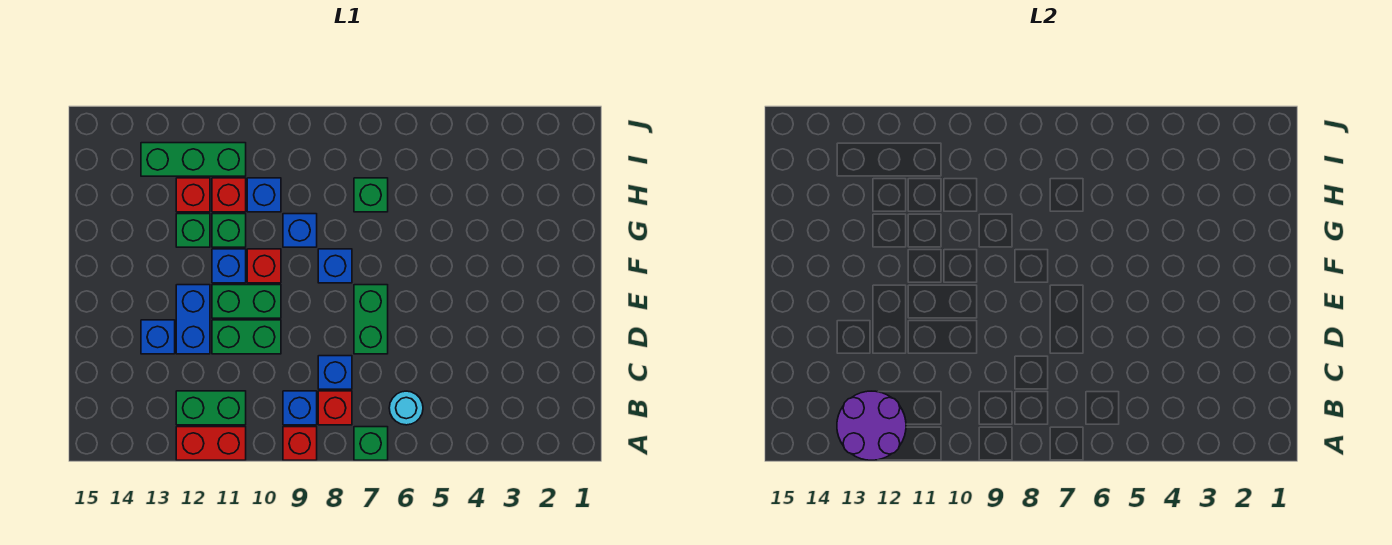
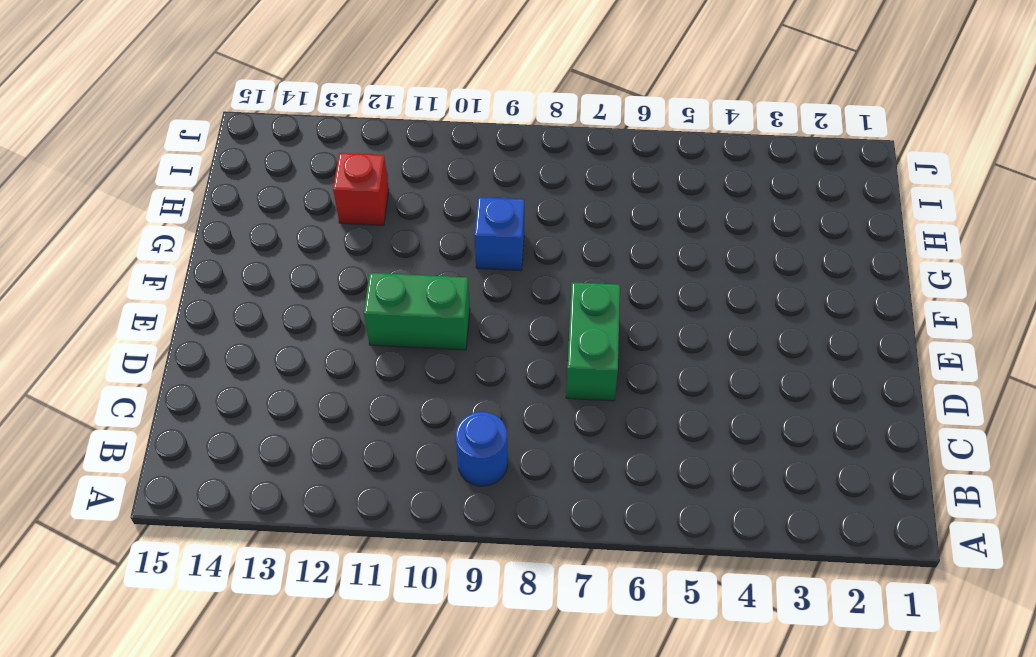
blue 1x1 round brick [455,412,508,486] -> blue 1x1 brick [283,391,317,425]
none -> green 1x1 brick [354,427,388,460]
none -> red 1x1 brick [283,427,317,460]
none -> red 1x2 brick [176,427,246,460]

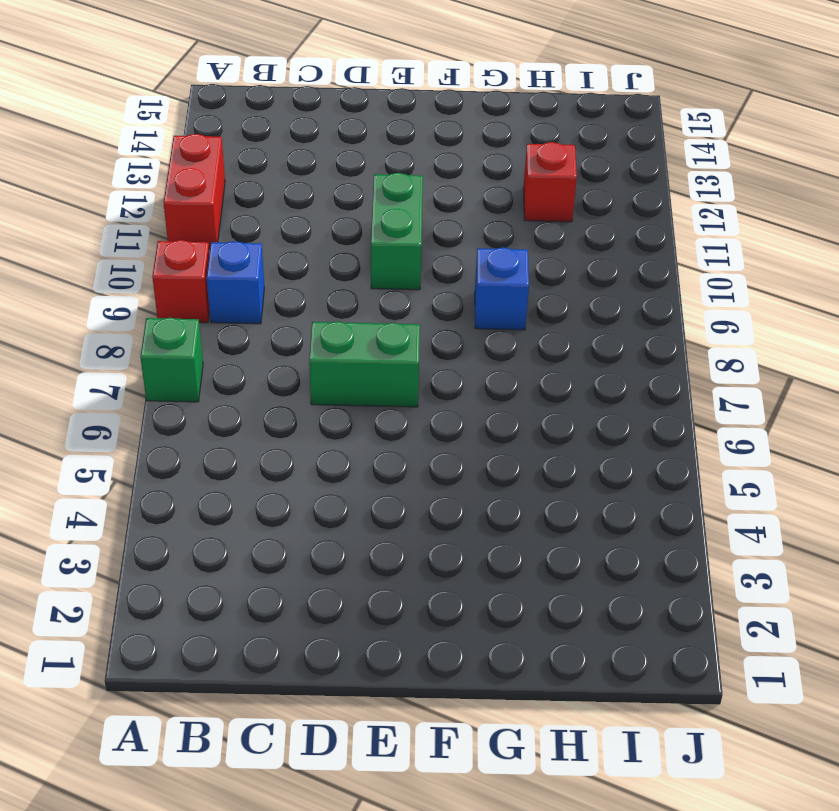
none -> cyan 1x1 round brick [389,391,423,425]
none -> red 1x1 brick [318,391,352,425]
none -> green 1x2 brick [176,391,246,425]

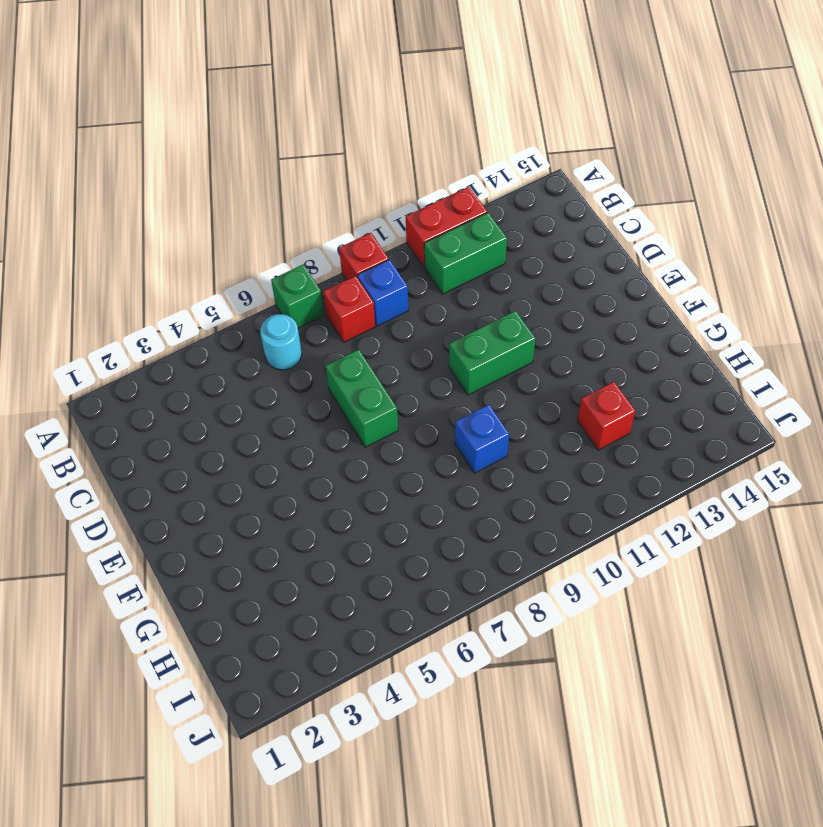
none -> blue 1x1 brick [318,356,352,389]
none -> green 1x2 brick [212,320,281,354]
none -> blue 1x2 brick [176,285,210,354]

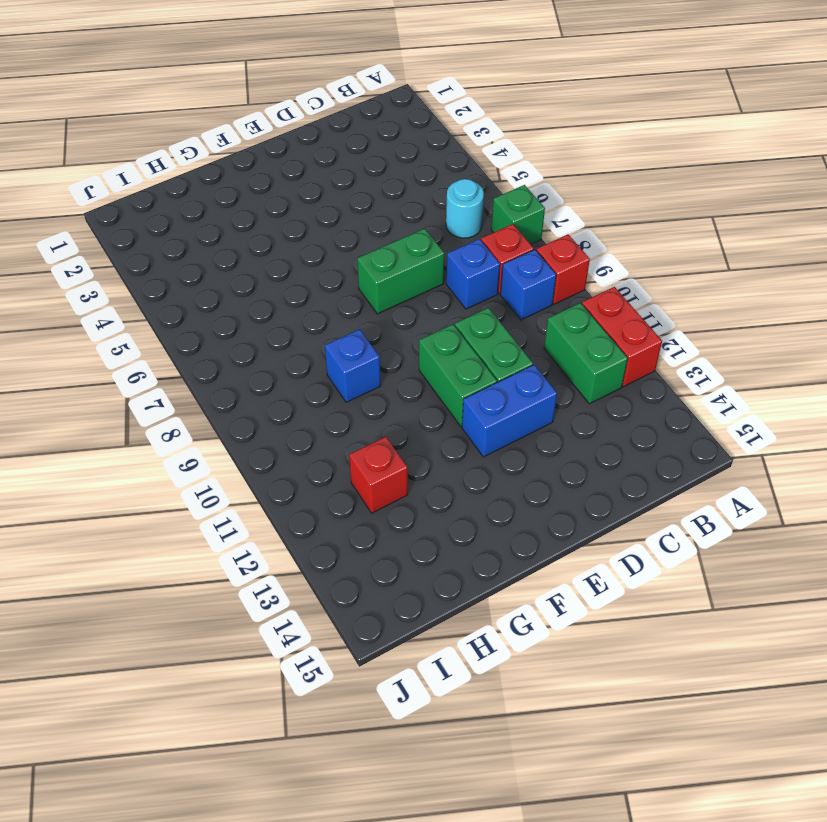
none -> blue 1x1 brick [141,320,175,354]
none -> blue 1x1 brick [318,249,352,283]
none -> red 1x1 brick [247,249,281,283]

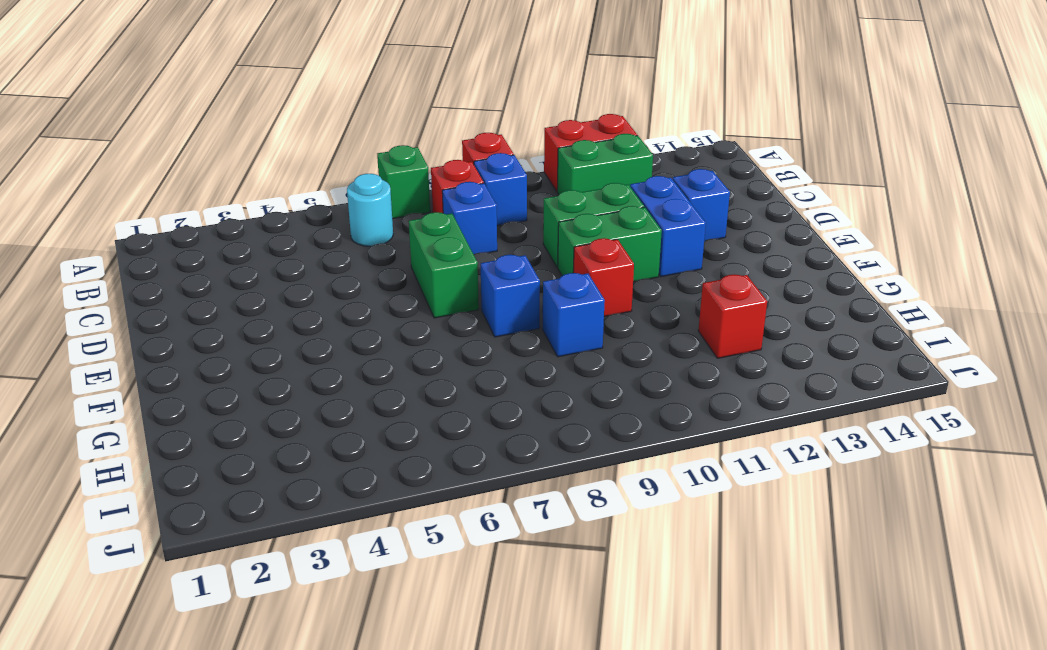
none -> blue 1x1 brick [212,249,246,283]
none -> green 1x1 brick [212,214,246,247]
none -> green 1x1 brick [176,214,210,247]

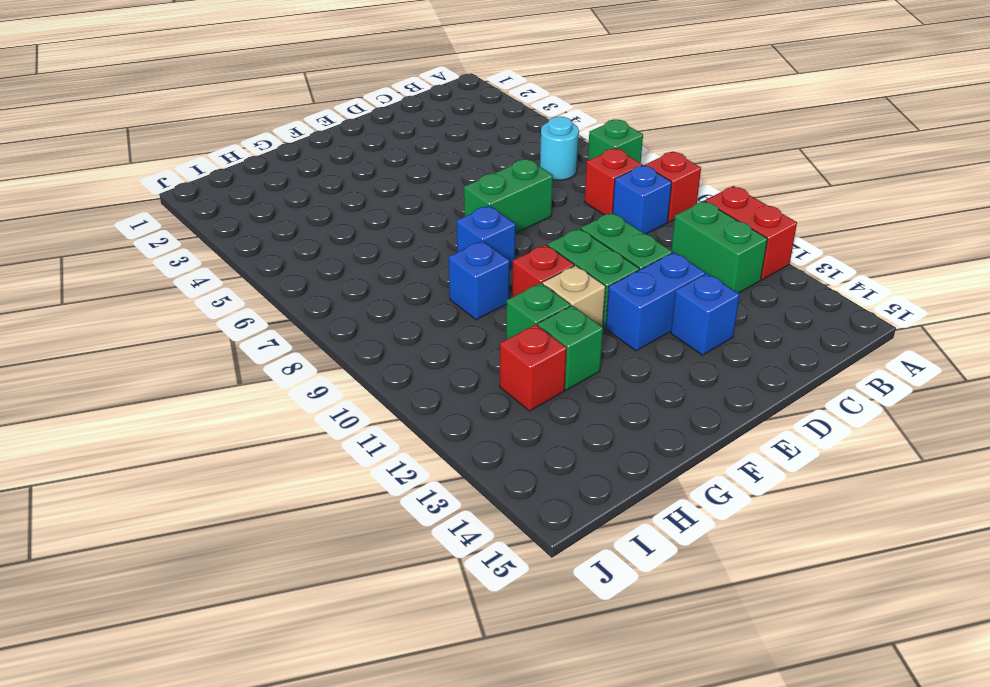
tan 1x1 brick [543,265,606,327] -> blue 1x1 brick [212,249,246,283]
none -> blue 1x1 brick [318,356,352,389]
none -> green 1x1 brick [354,178,388,212]
none -> blue 1x1 brick [247,178,281,212]

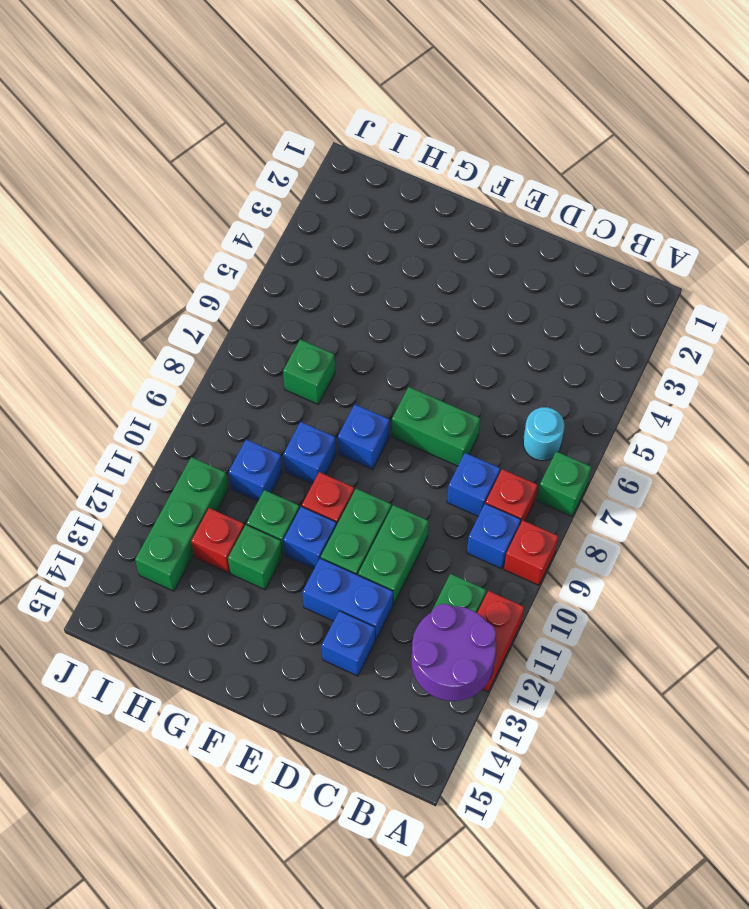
none -> red 1x1 brick [212,178,246,212]

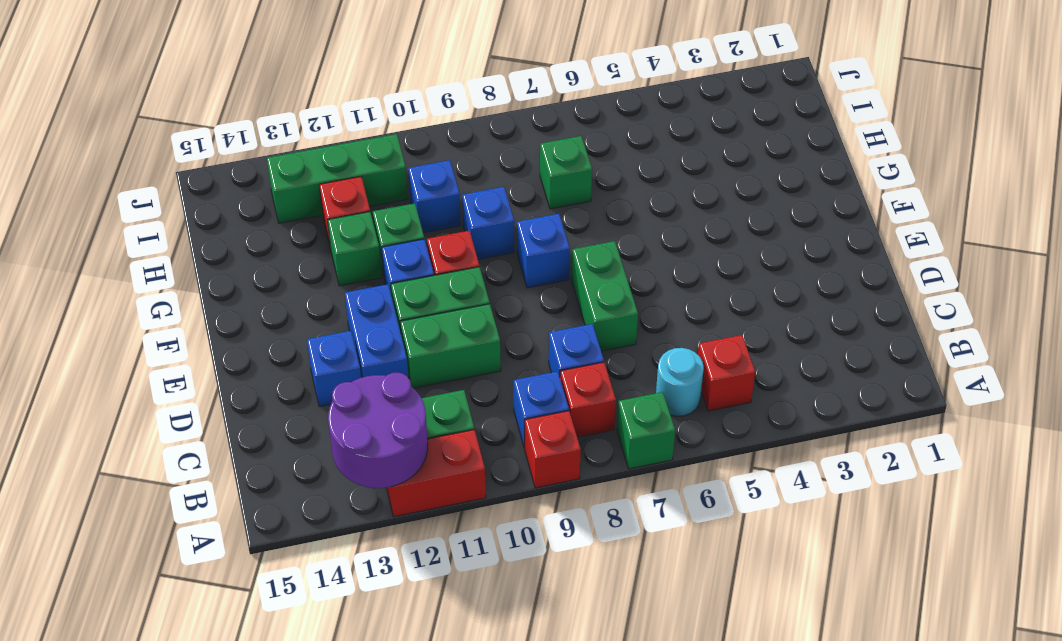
red 1x1 brick [698,335,755,411] -> red 1x1 brick moved to [212,178,246,212]

